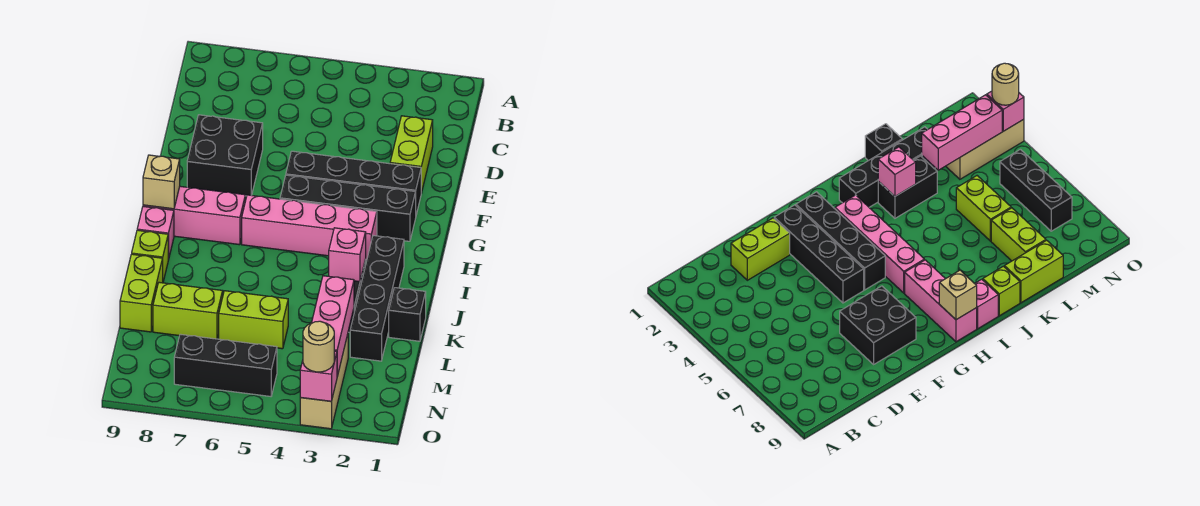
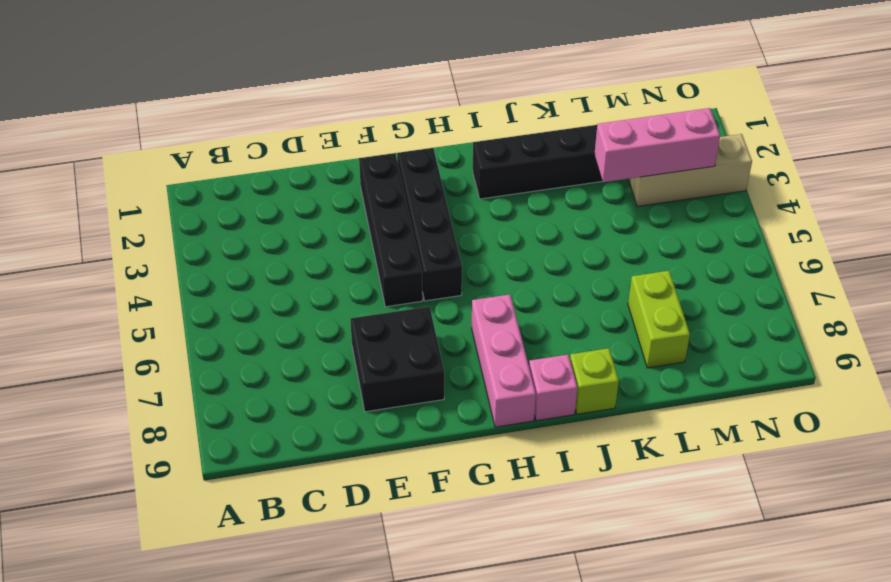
none -> lime 1x2 brick [390,116,433,193]
none -> pink 1x4 brick [242,195,377,261]
none -> black 1x2 brick [878,156,937,218]

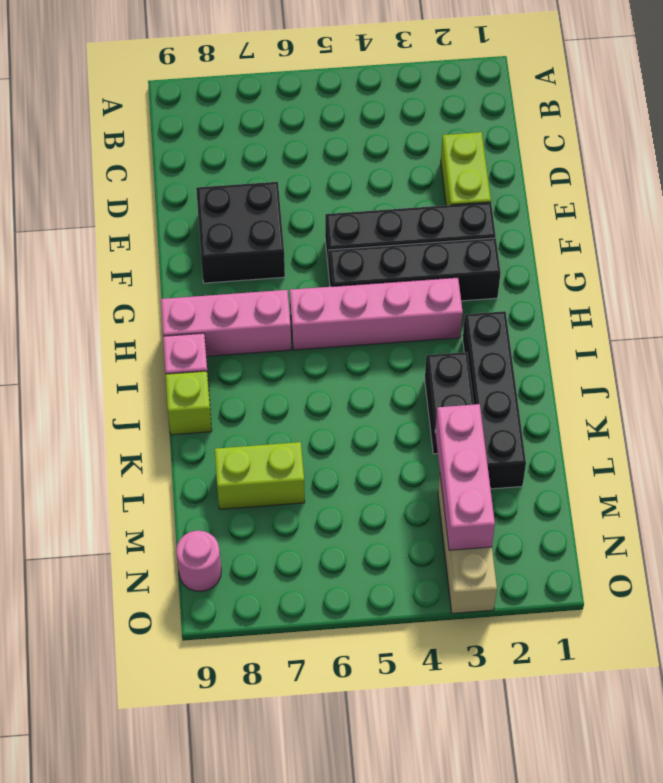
pink 1x1 round brick [176,531,221,591] -> none
none -> black 1x1 brick [389,288,426,341]
none -> lime 1x2 brick [120,254,163,332]
none -> lime 1x2 brick [219,291,288,349]

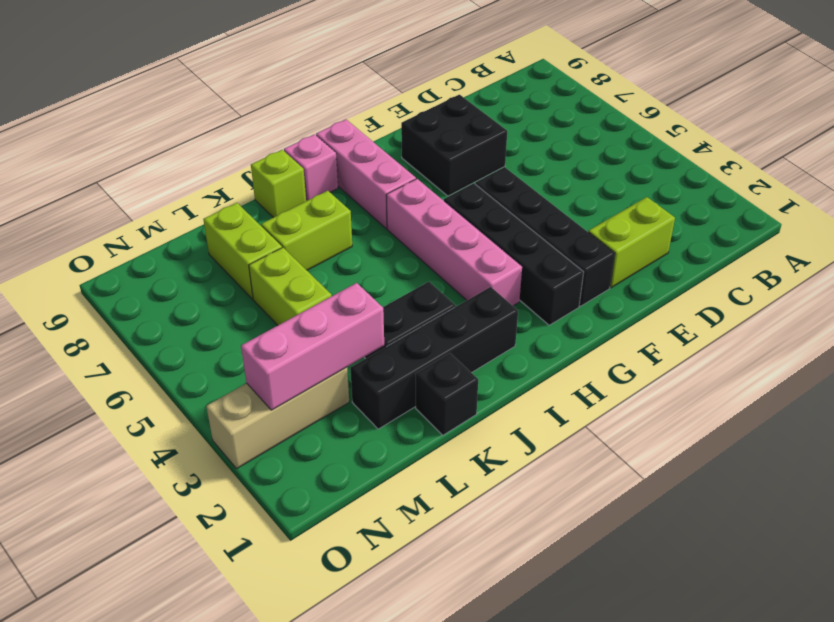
lime 1x2 brick [261,191,352,270] -> lime 1x2 brick moved to [120,254,163,332]
none -> black 1x3 brick [174,334,277,396]
none -> tan 1x1 brick [143,155,180,209]
none -> pink 1x1 brick [329,228,366,282]

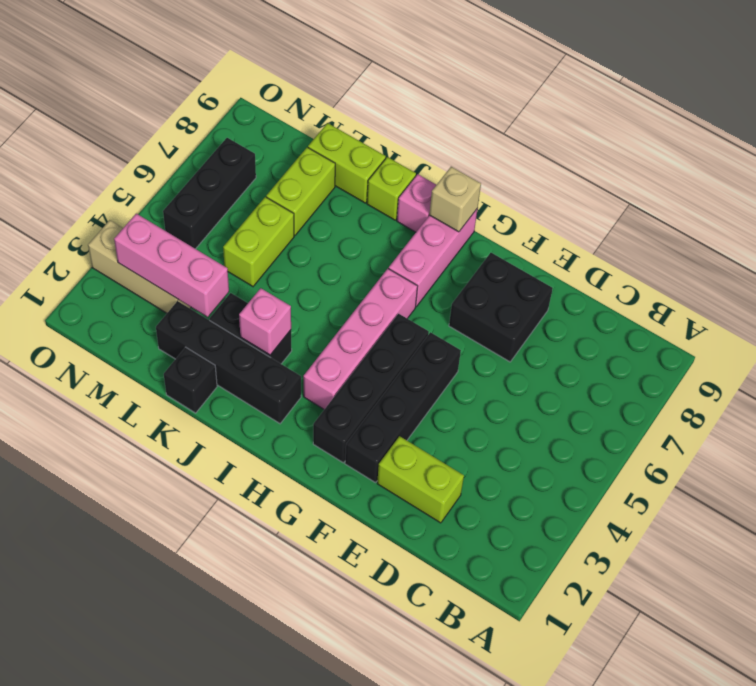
none -> pink 1x1 brick [300,351,337,401]
none -> tan 1x1 round brick [303,321,334,372]

